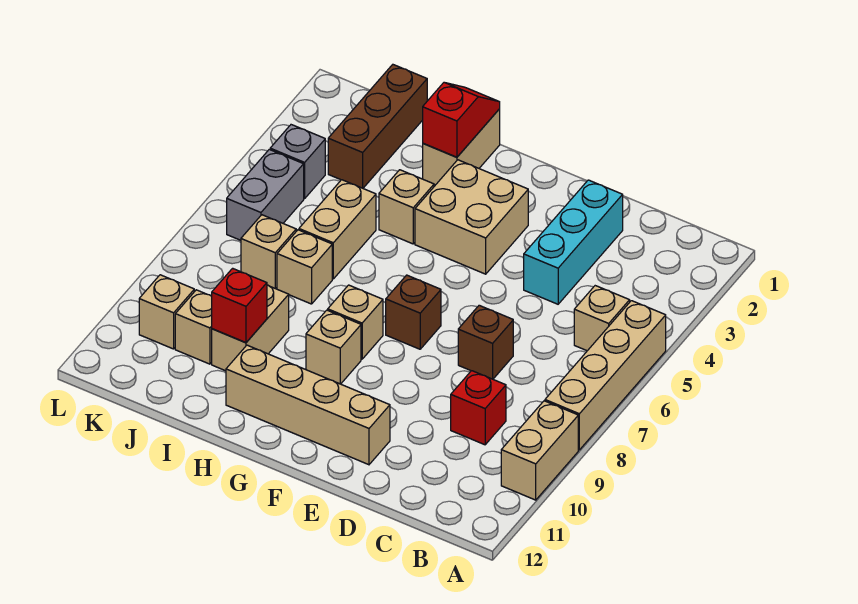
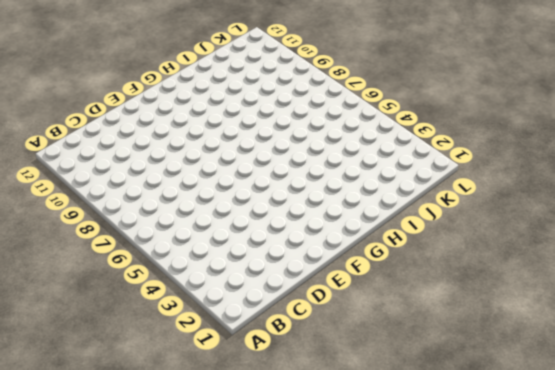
none -> tan 1x4 brick [545,301,666,450]
none -> tan 1x2 brick [501,401,578,500]
none -> tan 1x1 brick [574,286,630,351]

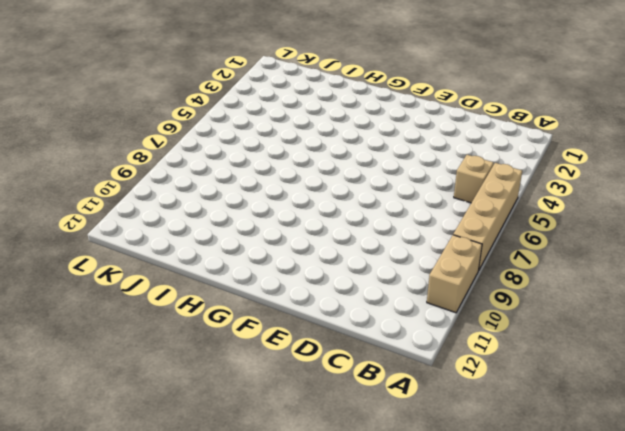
none -> red 1x1 brick [451,371,506,445]
none -> cyan 1x3 brick [524,180,623,304]
none -> brown 1x1 brick [458,305,513,379]

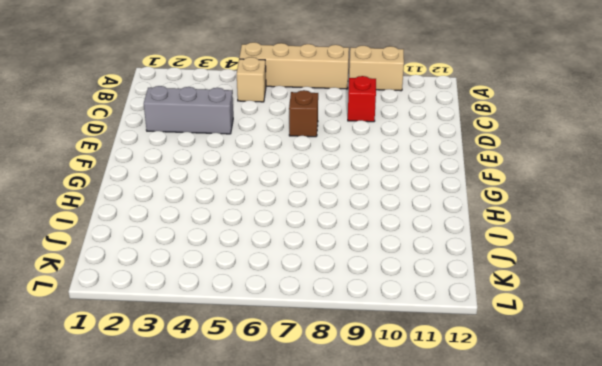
grey 1x3 brick [144,86,233,134] -> cyan 1x3 brick [524,180,623,304]
none -> tan 1x4 brick [226,345,390,465]
none -> tan 2x2 brick [415,160,528,274]
none -> brown 1x1 brick [386,275,441,349]

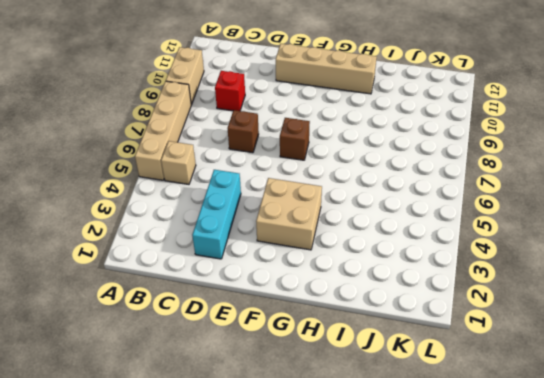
none -> tan 1x1 brick [328,285,383,359]
none -> tan 1x1 brick [306,310,361,384]
none -> tan 1x2 brick [423,109,500,185]

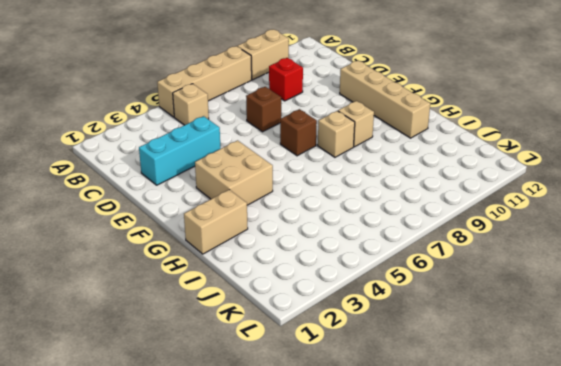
none -> tan 1x1 brick [379,170,434,244]
none -> tan 1x2 brick [299,180,376,279]
none -> tan 1x1 brick [277,230,332,304]

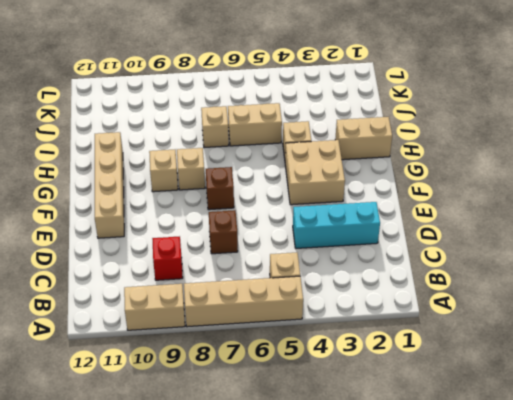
none -> tan 1x2 brick [212,285,289,371]
none -> brown 1x3 brick [328,65,427,188]
none -> tan 1x1 brick [241,215,296,289]

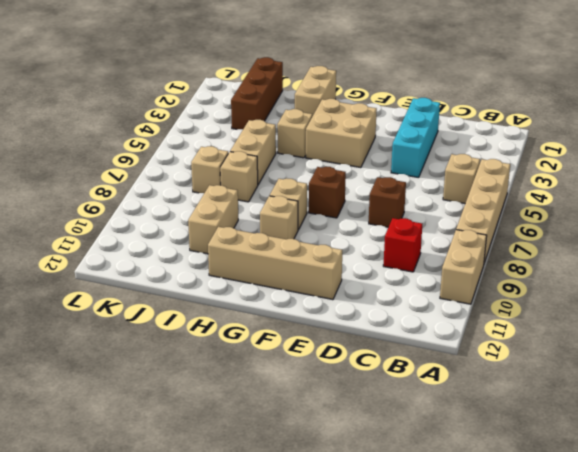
none -> tan 1x1 brick [175,290,212,364]
none -> grey 1x1 brick [270,125,325,199]
none -> grey 1x2 brick [227,149,304,240]

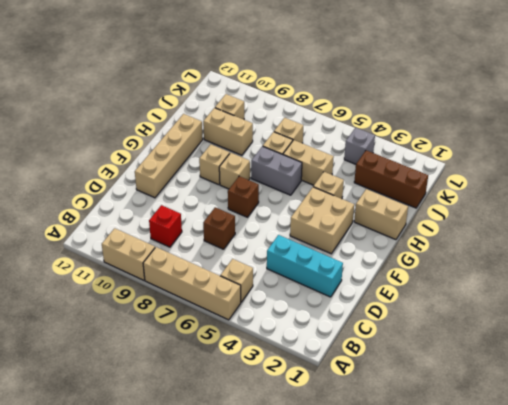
grey 1x2 brick [251,146,302,195] -> grey 1x2 brick moved to [227,149,304,240]
none -> tan 1x1 brick [139,275,194,349]
none -> red 1x2 slope [423,83,500,157]
none -> red 1x1 brick [212,268,267,342]

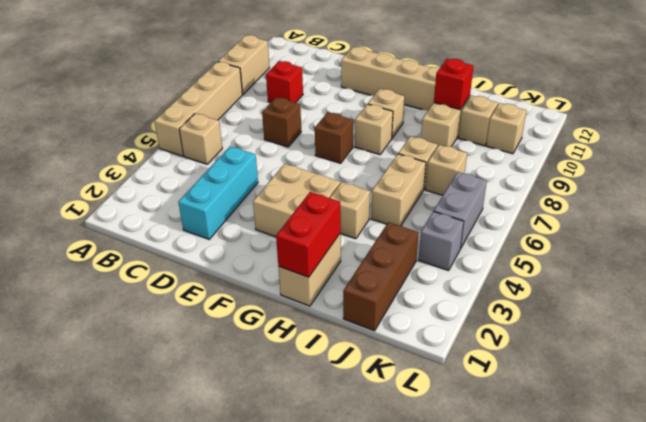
red 1x2 brick [276,192,341,277] -> red 1x2 slope [423,83,500,157]

